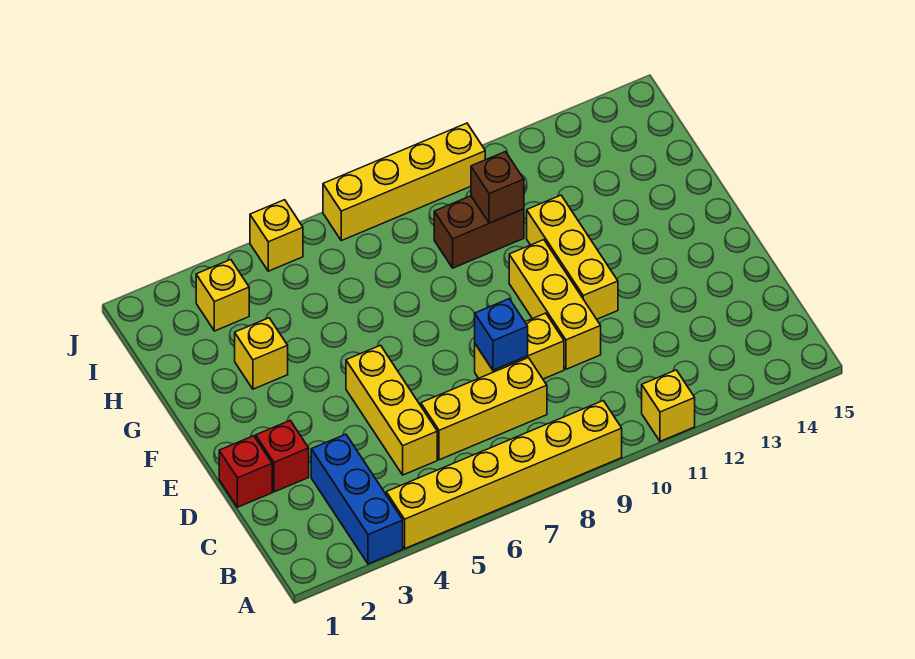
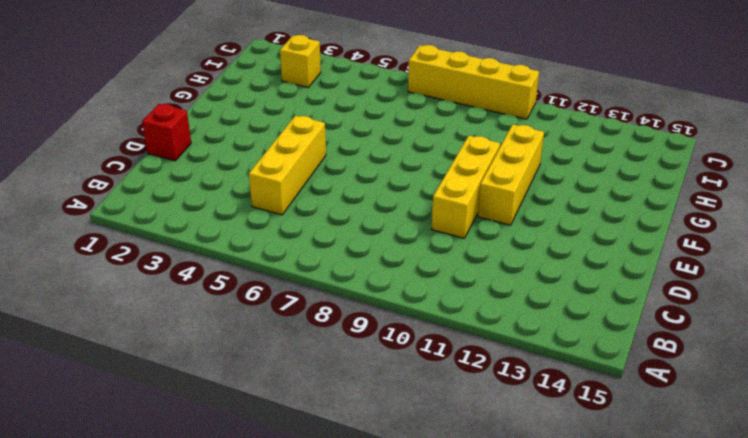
none -> blue 1x3 brick [311,434,403,564]
none -> yellow 1x6 brick [386,401,622,548]
none -> yellow 1x1 brick [642,370,695,441]

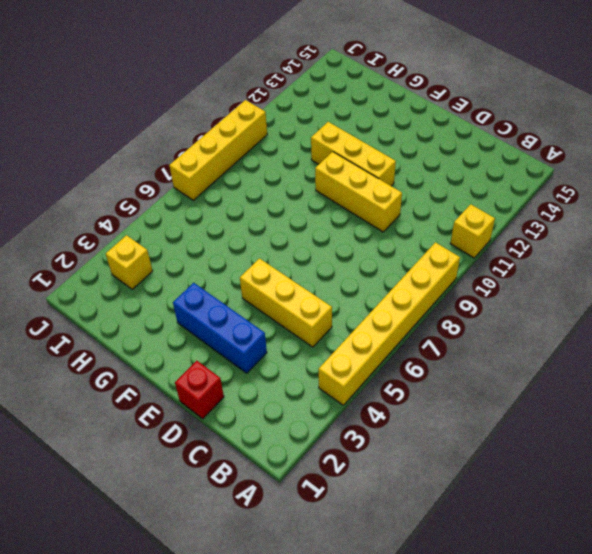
blue 1x3 brick [173,283,267,373] -> blue 1x3 brick moved to [311,434,403,564]
none -> yellow 1x3 brick [421,358,547,460]
none -> red 1x1 brick [256,421,309,492]
none -> yellow 1x2 brick [475,313,564,379]

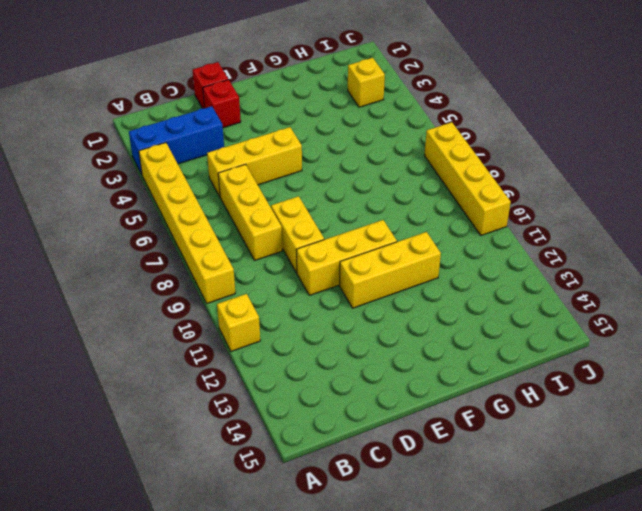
none -> yellow 1x1 brick [235,318,288,389]
none -> brown 1x2 brick [434,196,524,268]
none -> yellow 1x1 brick [250,200,303,271]

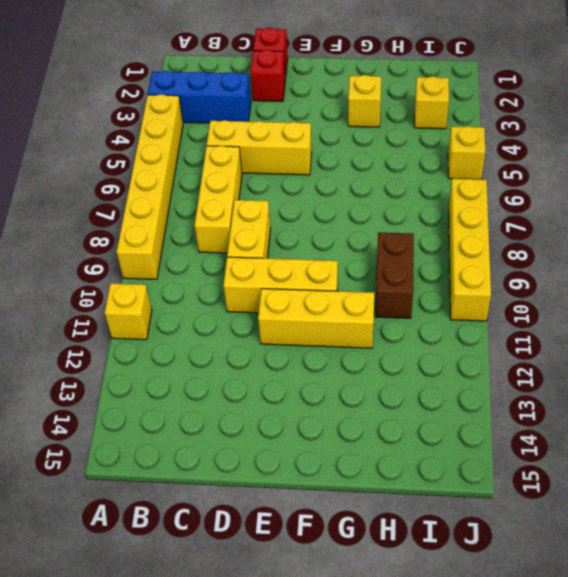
none -> blue 1x1 brick [475,299,528,370]
none -> brown 1x1 brick [471,152,524,223]

